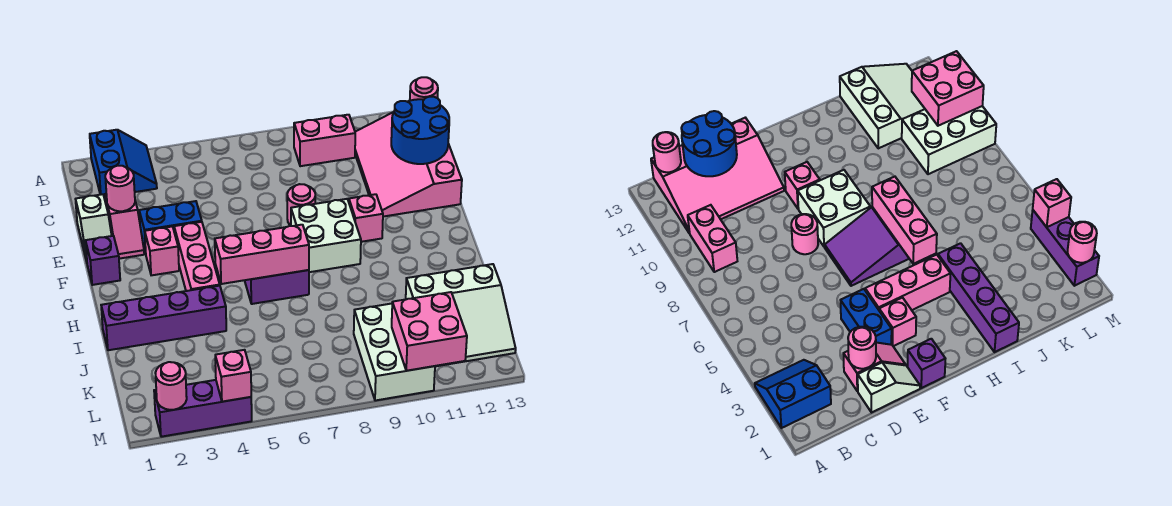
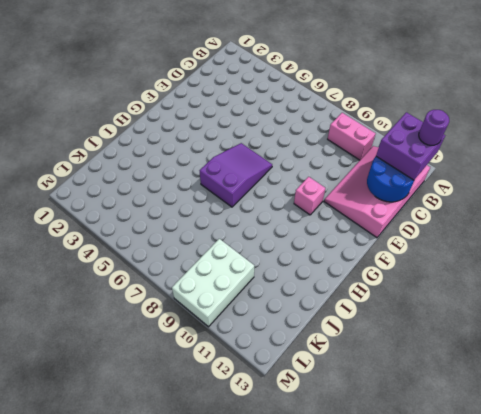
purple 2x2 brick [376,112,445,180] -> none
purple 1x1 round brick [419,110,449,145] -> none
none -> blue 2x2 slope [90,130,157,197]
none -> white 1x2 slope [76,194,112,261]
none -> pink 1x2 slope [105,194,144,259]

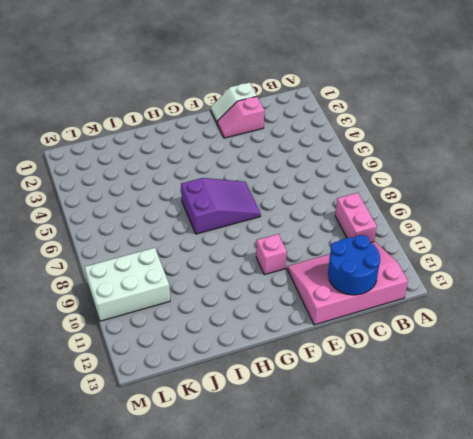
none -> blue 2x2 slope [90,130,157,197]
none -> blue 1x2 brick [139,201,202,253]
none -> pink 1x1 round brick [287,184,315,226]

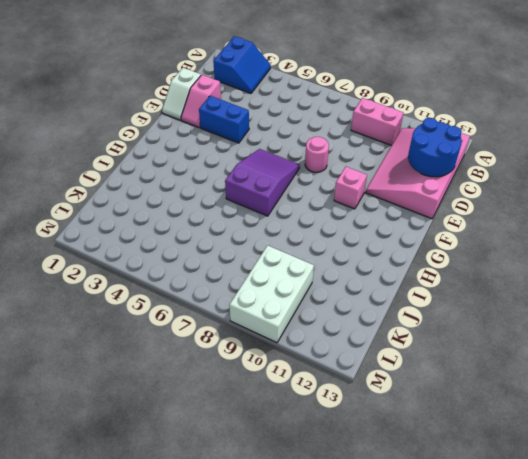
none -> purple 1x1 brick [86,236,120,285]
none -> pink 1x1 brick [145,227,179,275]
none -> pink 1x3 brick [174,222,220,291]

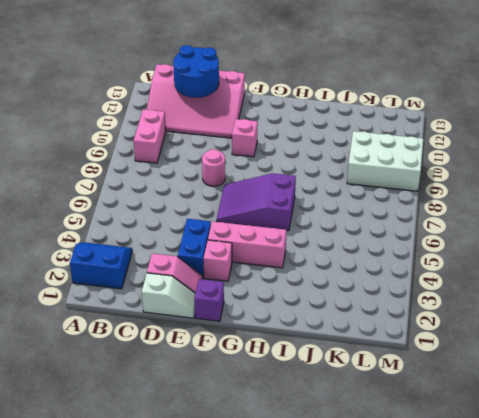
none -> white 2x2 brick [291,199,361,272]
none -> purple 1x4 brick [101,286,226,350]
none -> white 3x3 slope [406,264,516,366]

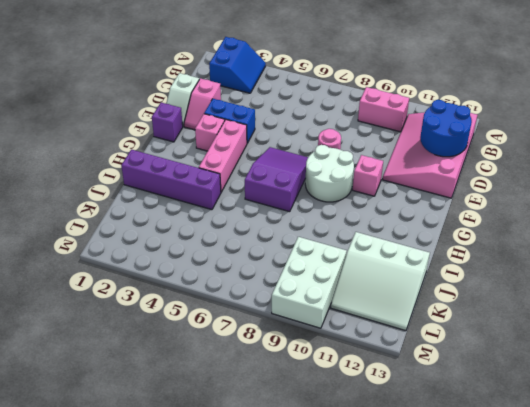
white 2x2 round brick [305,145,354,202] -> white 2x2 brick [291,199,361,272]
none -> purple 1x3 brick [154,380,252,437]
none -> pink 1x1 round brick [410,77,438,101]
none -> pink 1x1 round brick [105,166,135,211]

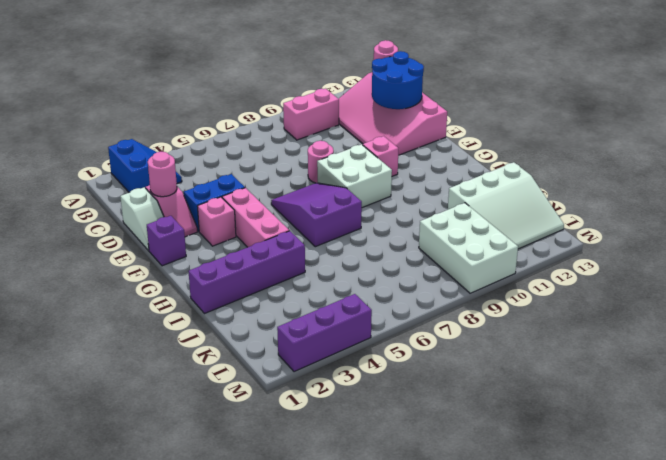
none -> pink 1x3 brick [215,225,309,284]
none -> pink 2x2 brick [392,292,467,371]
none -> pink 1x1 round brick [155,362,187,410]

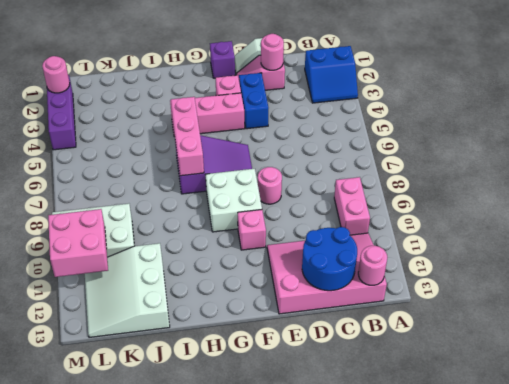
none -> purple 1x4 brick [101,286,226,350]
none -> pink 1x1 brick [215,350,251,402]

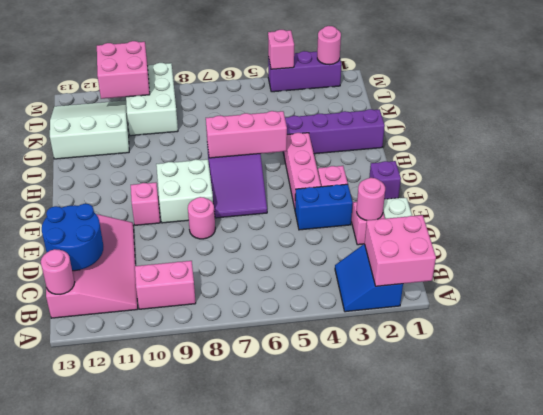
pink 2x2 brick [365,215,436,286] -> none

